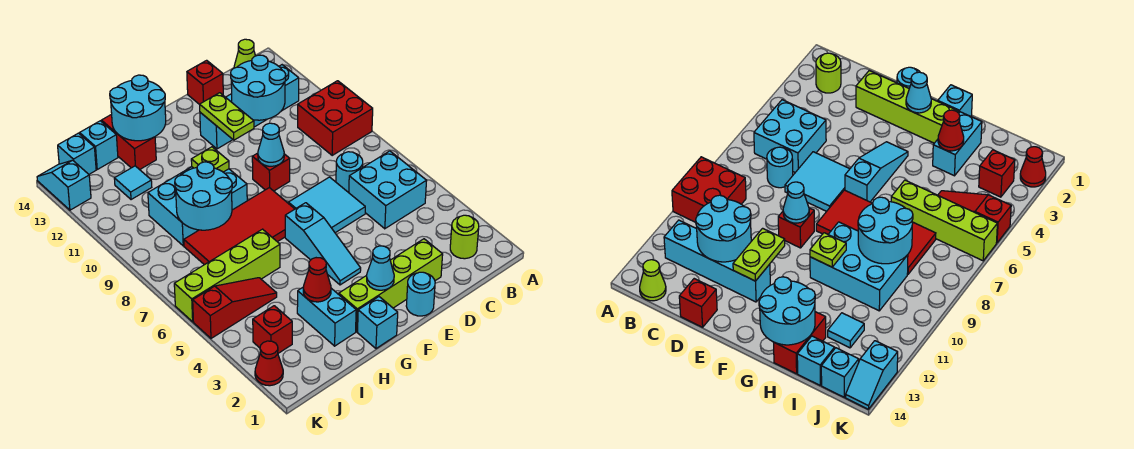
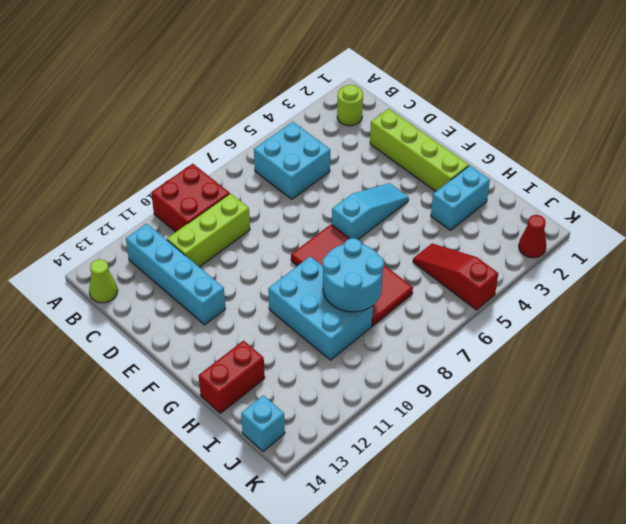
lime 1x3 brick [167,194,250,267] -> none
none -> cyan 1x1 round brick [336,152,363,193]
none -> cyan 2x2 tile [288,177,365,233]
none -> red 1x1 brick [187,60,223,105]
none -> cyan 1x1 round brick [406,272,435,316]

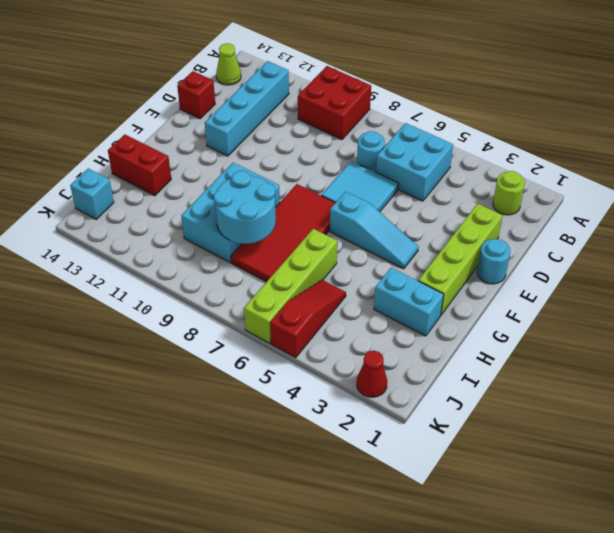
none -> red 1x1 brick [252,153,290,191]
none -> cyan 1x1 brick [357,297,398,349]
none -> cyan 1x1 tile [114,166,152,200]
none -> cyan 1x1 brick [80,121,118,169]

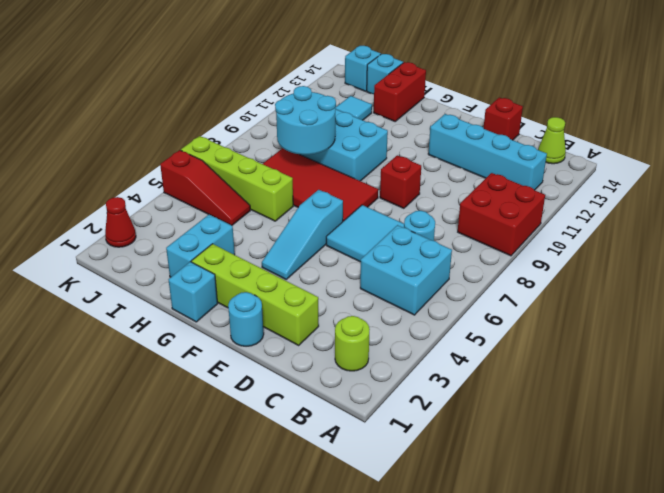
none -> red 1x1 brick [253,306,292,353]
none -> cyan 1x2 slope [37,160,91,210]
none -> cyan 2x2 round brick [231,55,286,120]
none -> cyan 1x1 cone [258,123,284,166]

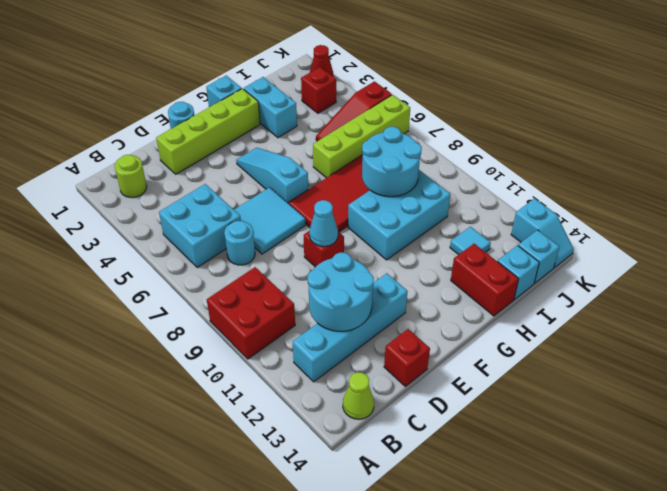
none -> lime 1x2 plate [200,93,254,140]
none -> cyan 1x1 cone [367,246,394,290]
none -> lime 1x1 plate [191,147,229,172]
none -> cyan 2x2 round brick [110,75,166,141]

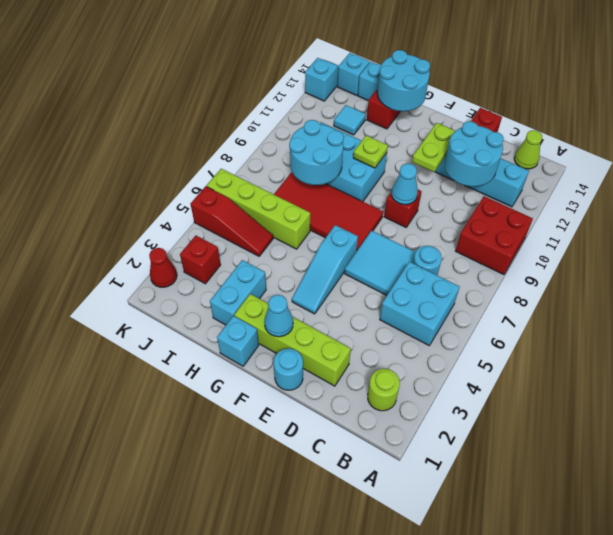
none -> red 1x1 cone [303,258,331,302]

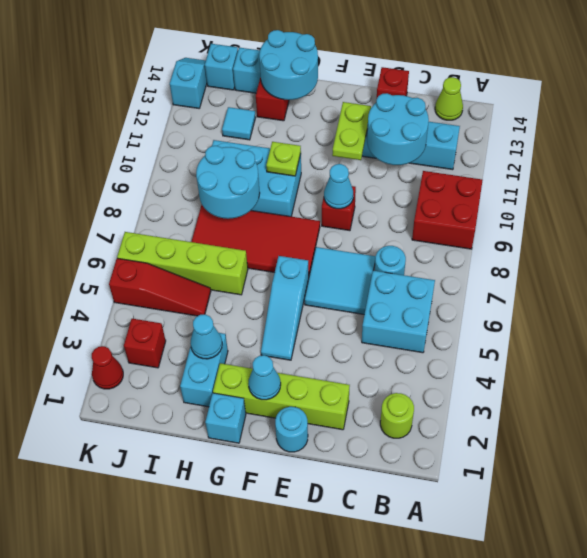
cyan 1x1 cone [190,314,222,359] -> red 1x1 cone [303,258,331,302]

